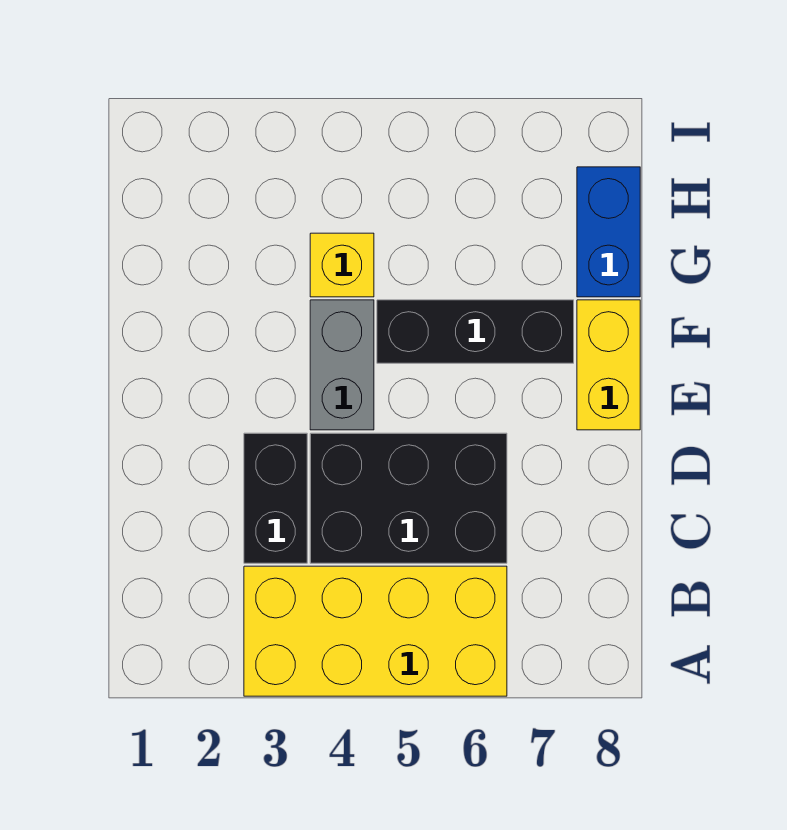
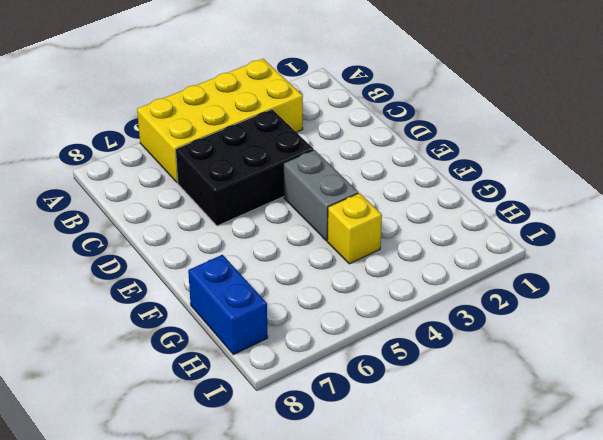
none -> black 1x2 brick [244,433,307,563]
none -> yellow 1x2 brick [577,300,640,430]

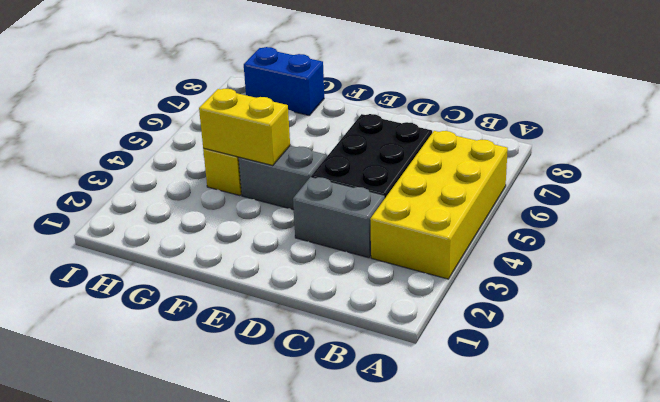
grey 1x2 brick [293,177,385,258] -> black 1x2 brick [244,433,307,563]
yellow 1x2 brick [199,89,290,165] -> yellow 1x2 brick moved to [577,300,640,430]
none -> black 1x3 brick [377,300,574,363]

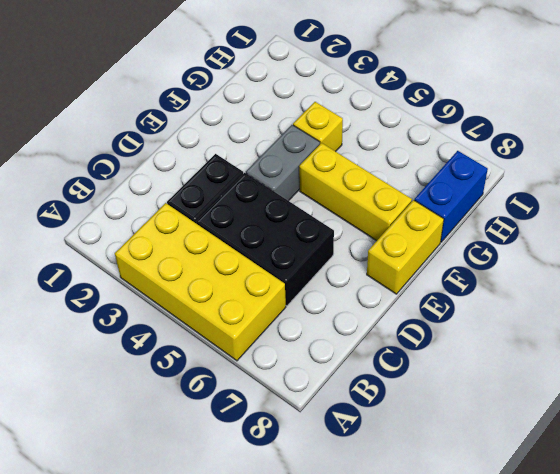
yellow 1x3 brick [299,143,412,241] -> black 1x3 brick [377,300,574,363]

